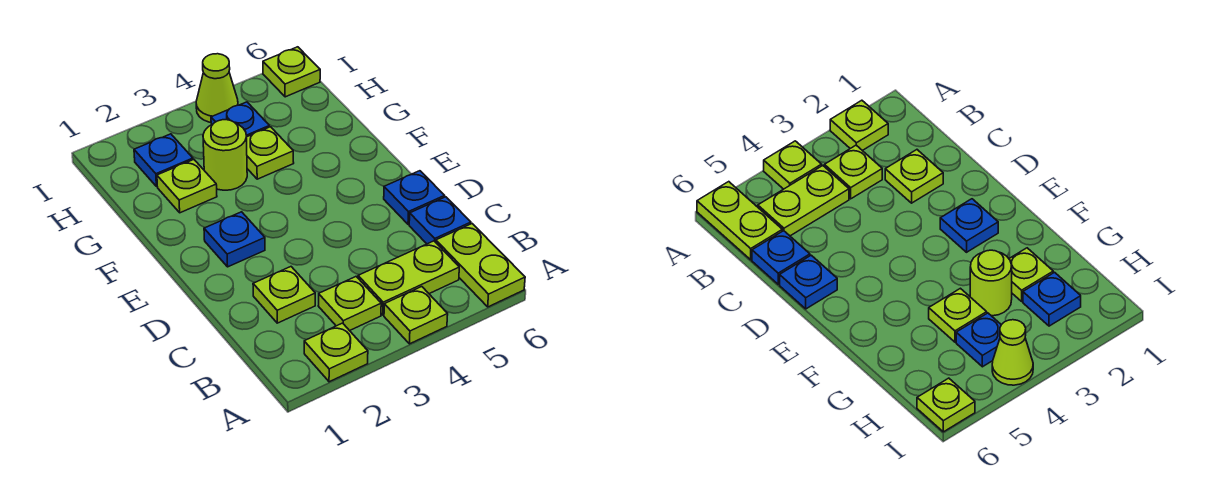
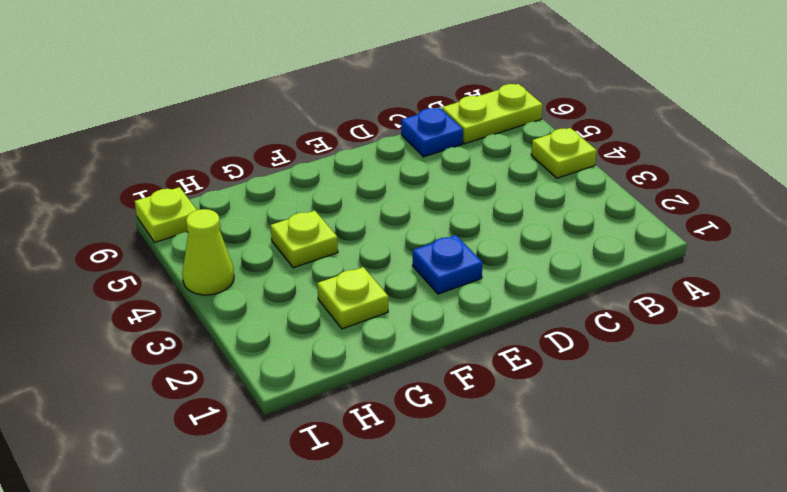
none -> lime 1x1 plate [304,323,368,382]
none -> lime 1x1 plate [318,277,381,331]
none -> lime 1x2 plate [358,241,459,315]

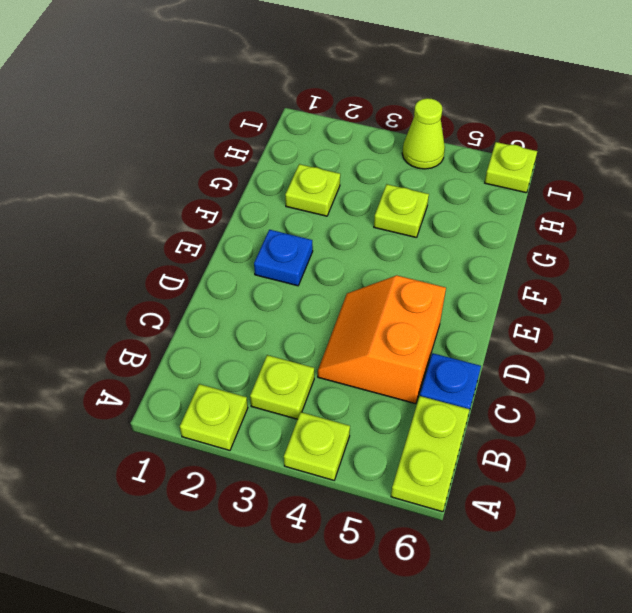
orange 2x2 slope [318,276,446,404] -> none
none -> lime 1x2 plate [358,241,459,315]
none -> lime 1x1 plate [253,267,315,323]
none -> blue 1x1 plate [384,171,445,224]

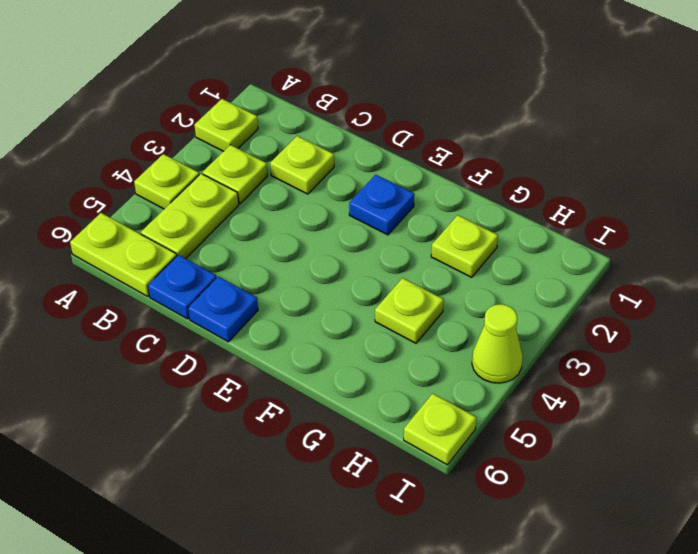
none -> lime 1x1 round brick [203,120,247,190]
none -> blue 1x1 plate [134,134,193,187]
none -> blue 1x1 plate [211,102,269,137]

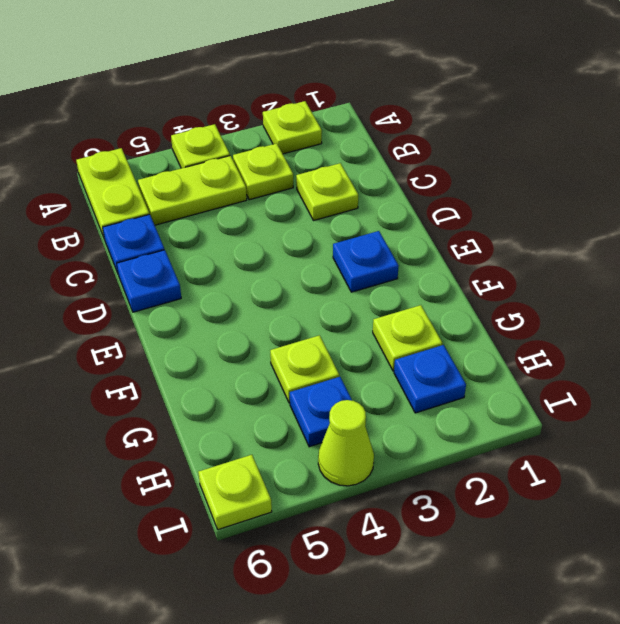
none -> lime 1x1 round brick [203,120,247,190]

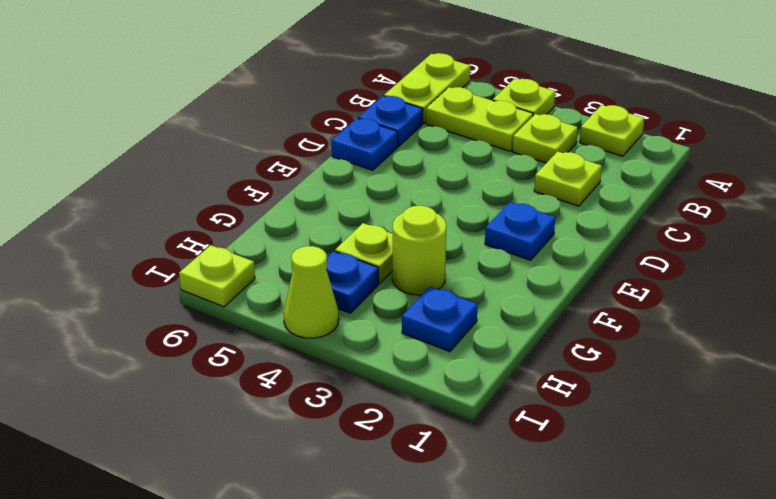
none -> lime 1x1 plate [157,160,217,213]

